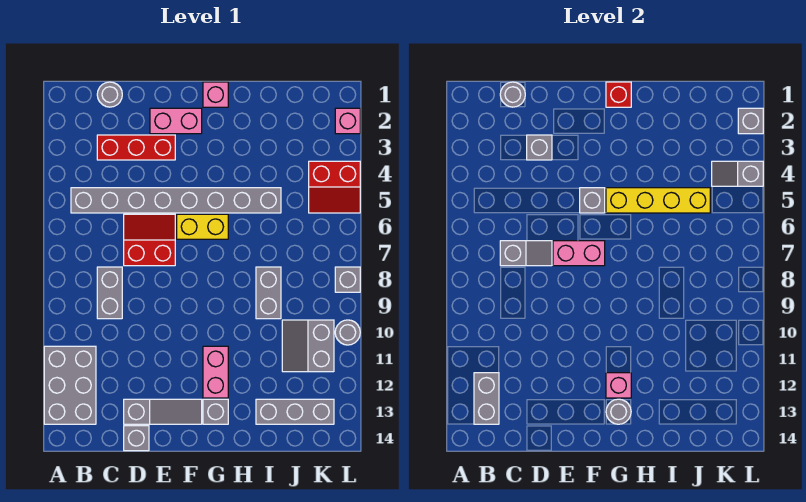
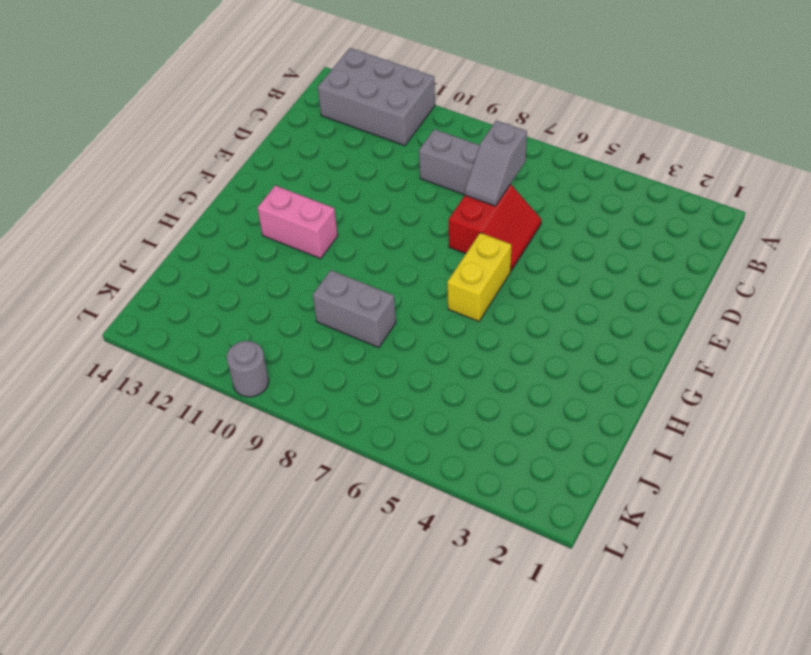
none -> grey 1x8 brick [71,188,281,213]
none -> grey 1x1 round brick [97,82,122,107]
none -> red 1x3 brick [97,135,175,160]
none -> grey 1x3 slope [124,399,202,424]

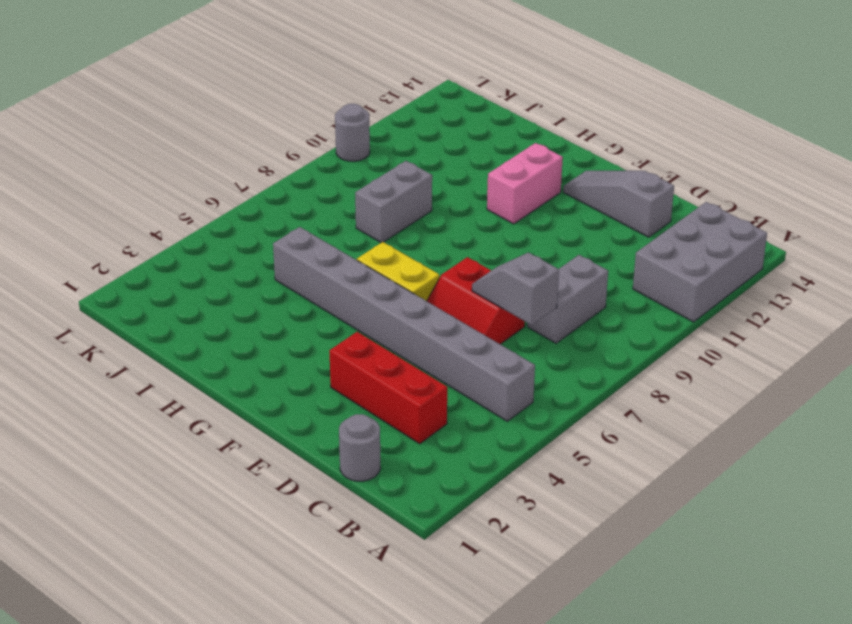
none -> grey 1x1 brick [124,426,149,451]
none -> pink 1x2 brick [150,108,202,134]
none -> pink 1x1 brick [203,82,228,107]
none -> grey 1x1 brick [203,399,228,424]

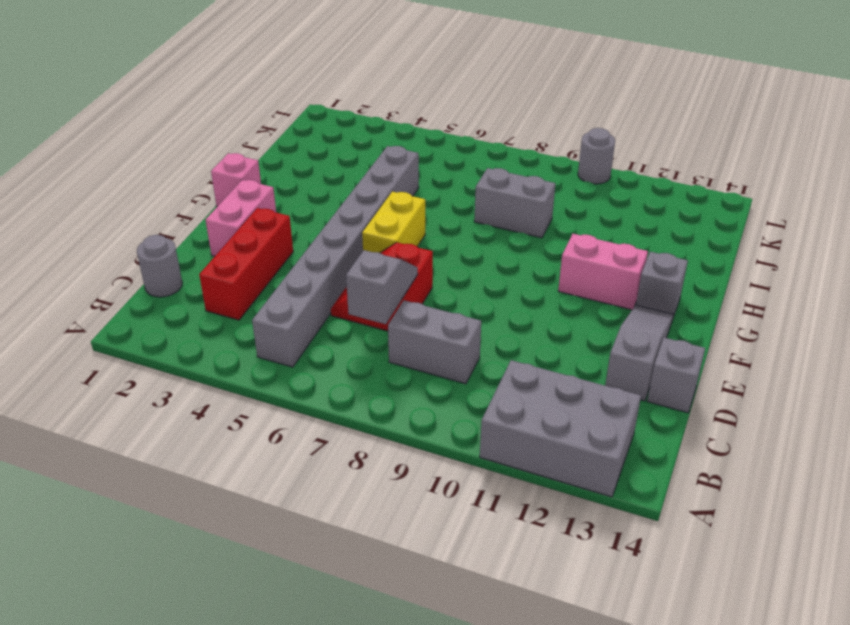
none -> grey 1x3 brick [256,399,334,424]
none -> grey 2x2 slope [282,320,334,372]
none -> red 2x2 slope [309,161,360,213]
none -> pink 1x1 brick [335,108,360,134]

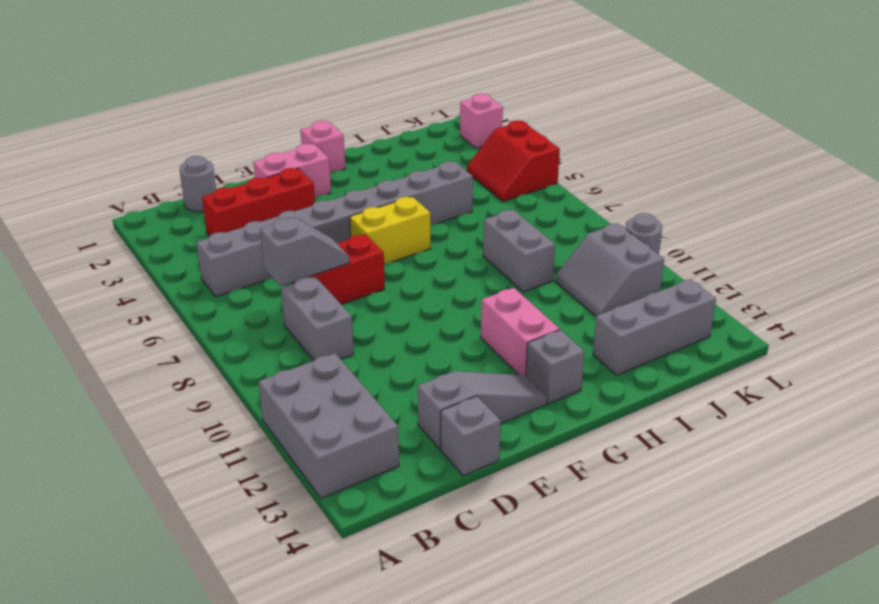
red 2x2 slope [467,120,560,201] -> red 2x2 slope turned to [309,161,360,213]
none -> grey 1x1 brick [335,267,360,292]
none -> grey 1x2 brick [474,373,499,424]
none -> grey 1x1 round brick [500,82,525,107]
none -> grey 1x1 brick [527,135,552,160]

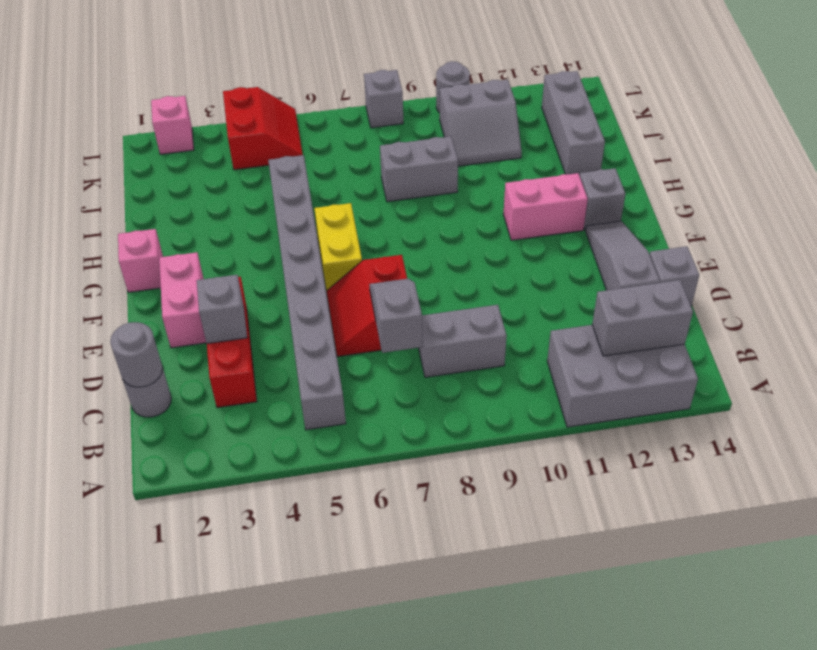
none -> pink 1x2 brick [553,241,605,266]
none -> grey 1x1 brick [580,188,605,213]
none -> red 1x1 brick [606,82,631,107]
none -> yellow 1x4 brick [606,188,710,213]

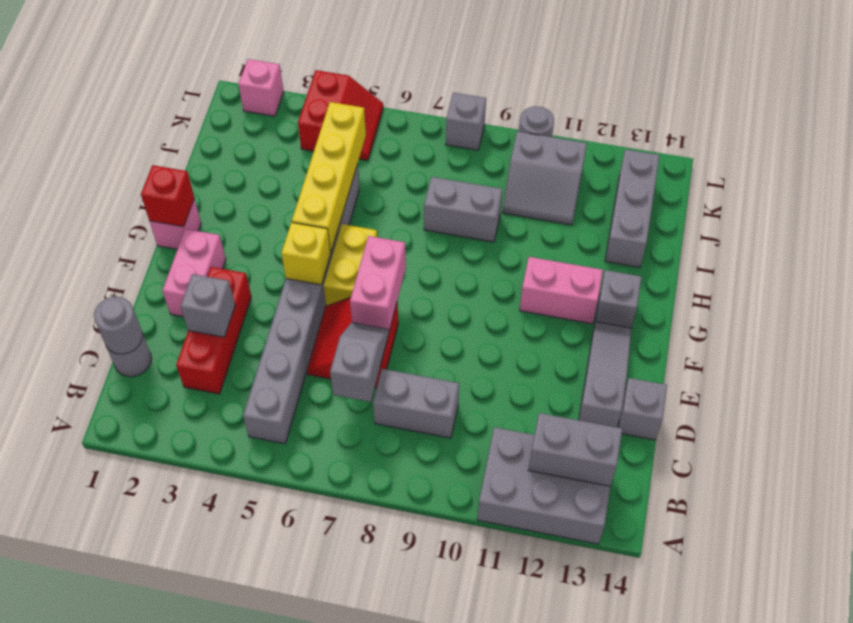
yellow 1x1 brick [281,222,331,285] -> grey 1x1 brick [580,188,605,213]
none -> pink 1x1 brick [606,373,631,398]
none -> grey 1x1 round brick [606,399,631,424]
none -> grey 1x2 slope [712,161,763,186]
none -> grey 1x1 brick [738,108,763,134]

